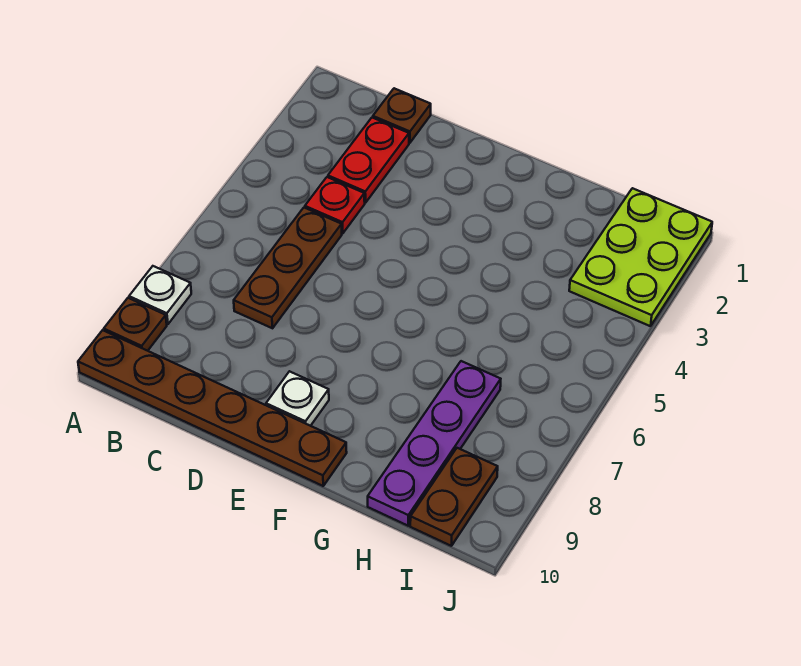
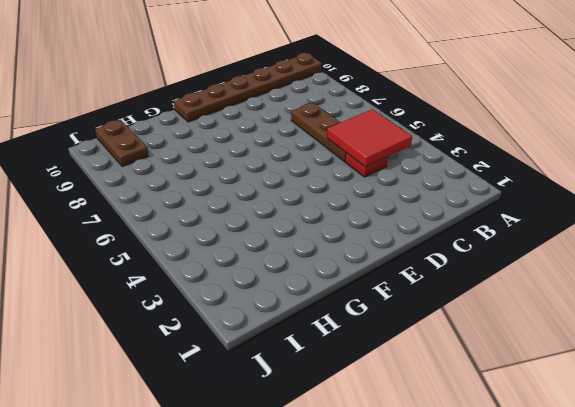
red 2x2 tile [327,109,412,167] -> none
none -> white 1x1 plate [129,266,191,324]
none -> brown 1x1 plate [104,298,167,351]

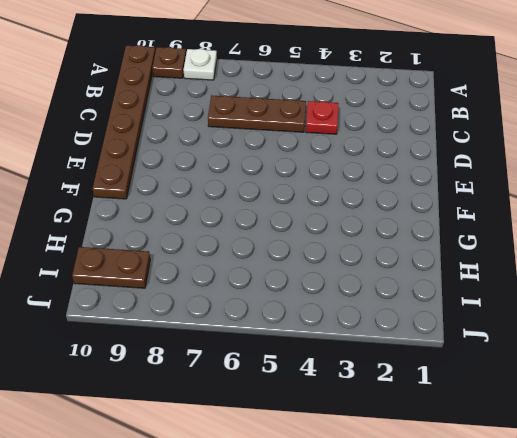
none -> brown 1x1 plate [373,88,431,143]
none -> red 1x2 plate [328,118,409,203]

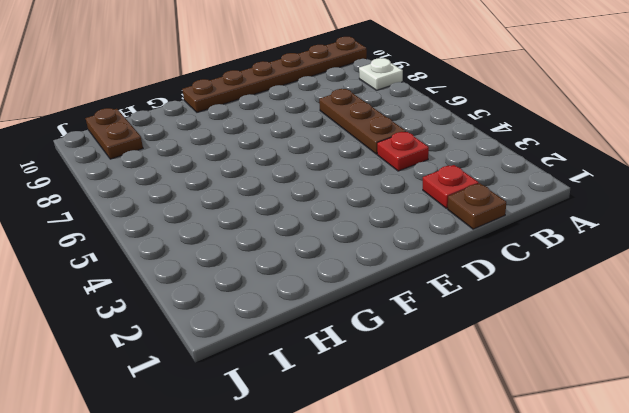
red 1x1 plate [423,165,479,208] -> red 1x2 plate [328,118,409,203]
none -> brown 1x1 plate [104,298,167,351]
none -> white 1x1 plate [266,371,329,426]

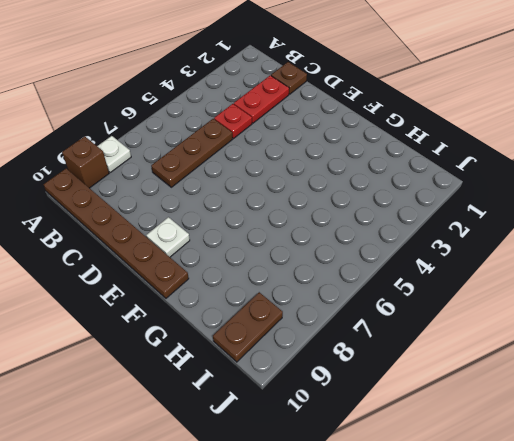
brown 1x1 brick [62,136,109,188] -> brown 1x1 plate [104,298,167,351]
none -> purple 1x4 plate [368,361,501,526]
none -> lime 2x3 plate [569,188,712,326]

